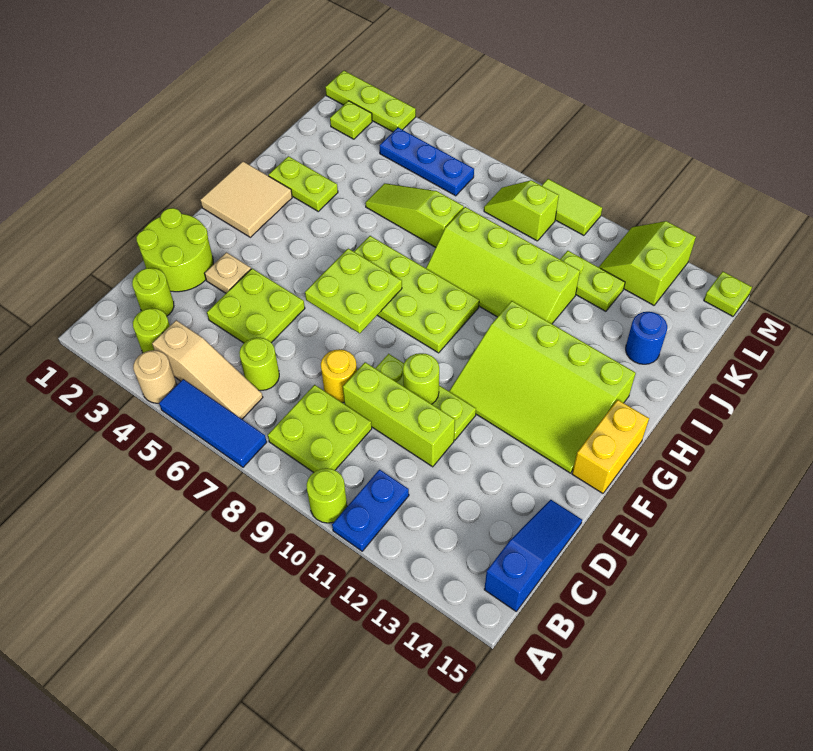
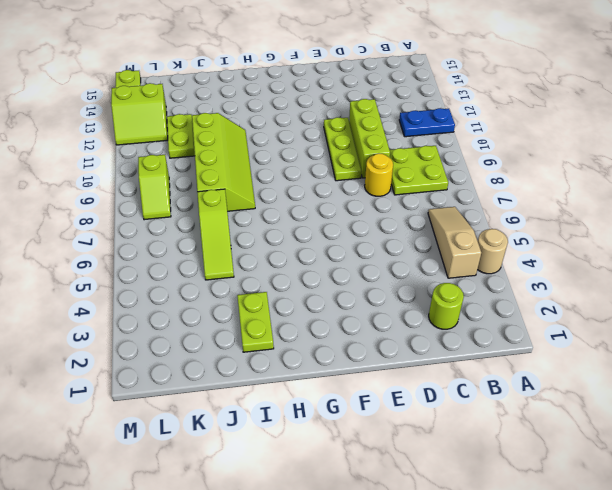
none -> blue 1x3 tile [159,379,267,467]
none -> lime 1x1 round brick [307,468,347,523]
none -> lime 1x1 round brick [133,308,170,353]
none -> blue 1x3 slope [484,500,582,611]

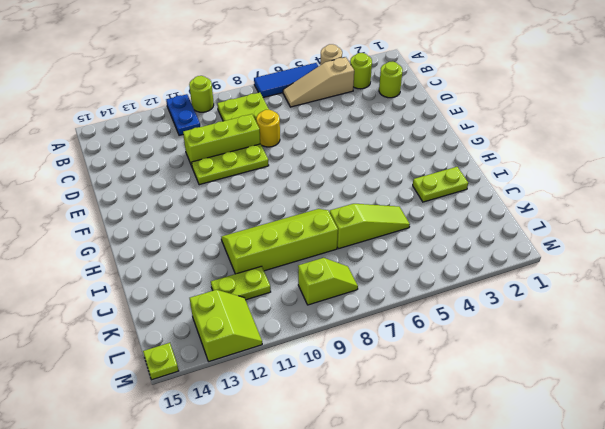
none -> blue 1x3 slope [484,500,582,611]
none -> lime 1x1 round brick [239,338,279,391]
none -> lime 2x2 round brick [136,208,213,292]
none -> lime 2x2 plate [207,269,305,343]

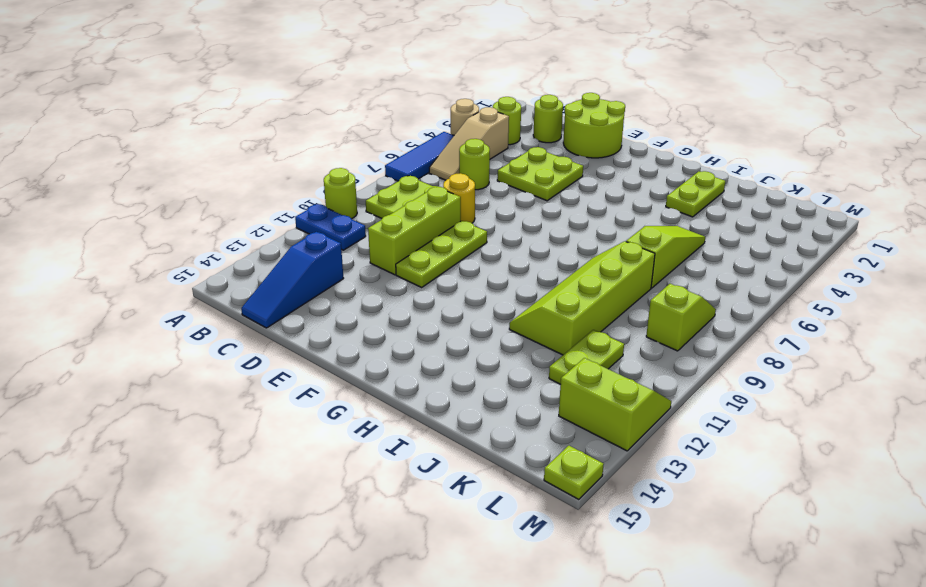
blue 1x3 slope [241,232,344,328] -> blue 1x3 slope turned to [484,500,582,611]
none -> tan 1x1 plate [205,252,251,293]
none -> lime 3x4 slope [449,301,636,473]
none -> yellow 1x2 brick [572,400,649,493]
none -> tan 2x2 tile [200,162,292,237]

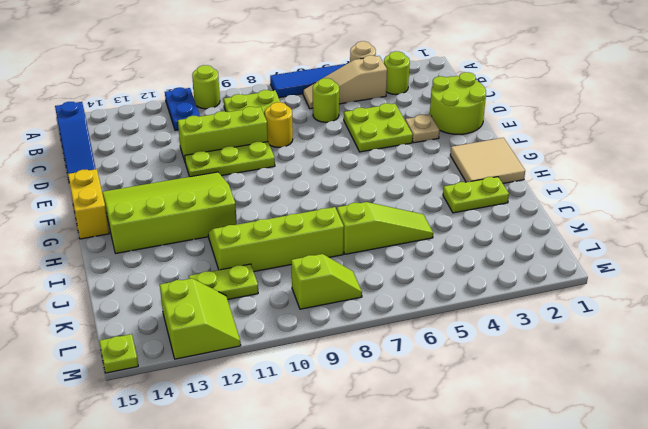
none -> lime 1x1 round brick [132,268,174,316]
none -> lime 2x4 plate [354,236,479,353]
none -> blue 1x1 round brick [626,312,667,364]
none -> lime 1x1 plate [330,101,372,139]

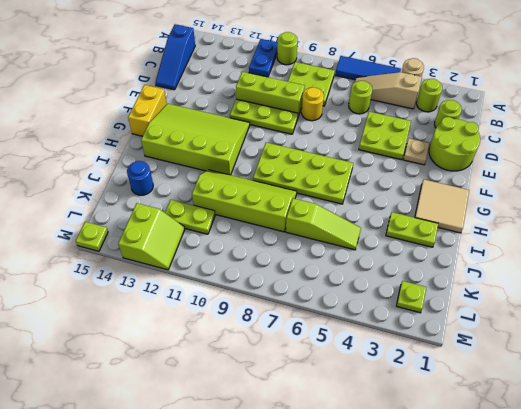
none -> blue 1x3 plate [380,128,474,196]
none -> lime 1x2 slope [484,180,559,241]
none -> lime 1x3 plate [325,70,416,132]
none -> lime 1x2 tile [542,179,602,235]

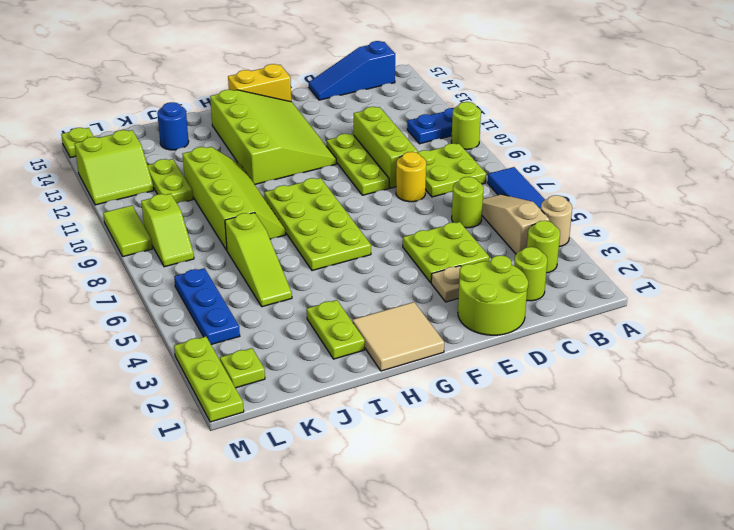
none -> lime 1x1 round brick [403,353,439,404]
none -> lime 2x2 plate [305,249,402,333]

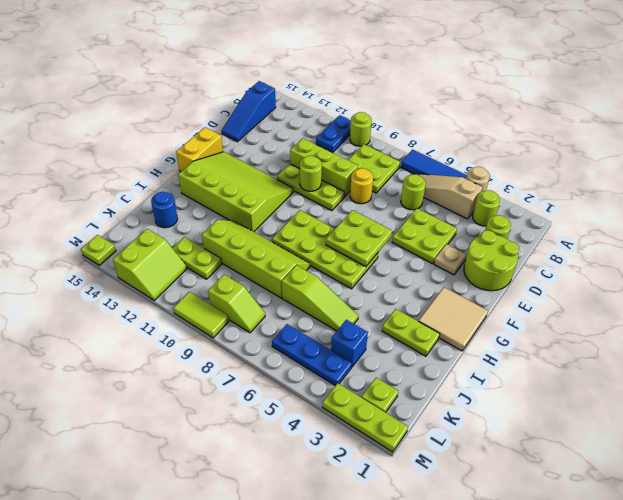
blue 1x1 brick [331,320,368,367] -> none

